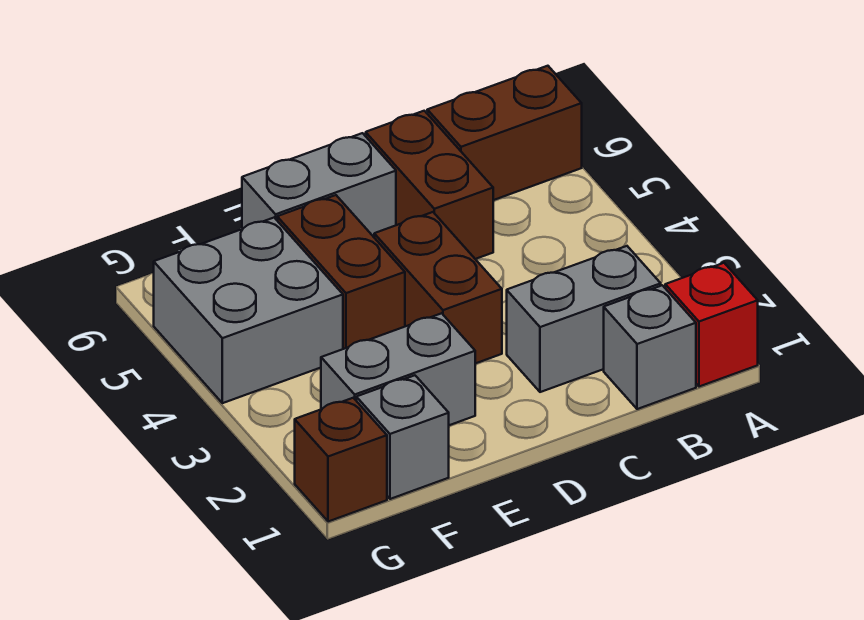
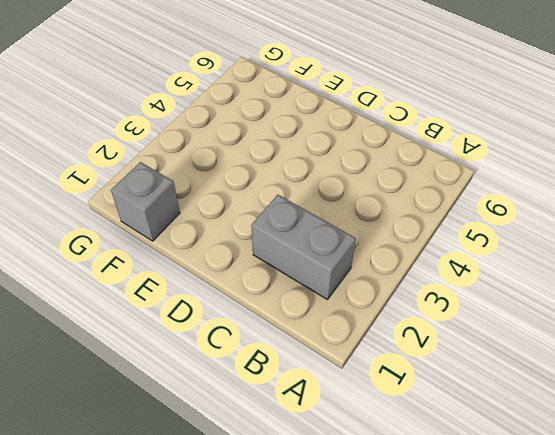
none -> red 1x1 brick [665,263,758,387]
none -> brown 1x2 brick [427,66,582,200]
none -> grey 1x1 brick [604,285,696,409]

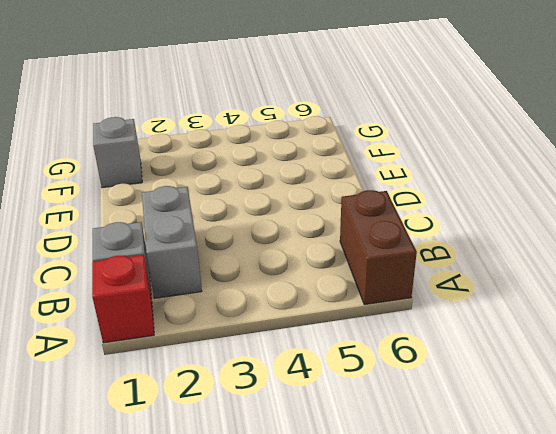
none -> brown 1x2 brick [366,111,493,259]
none -> brown 1x2 brick [374,212,502,364]
none -> grey 1x2 brick [242,133,396,237]

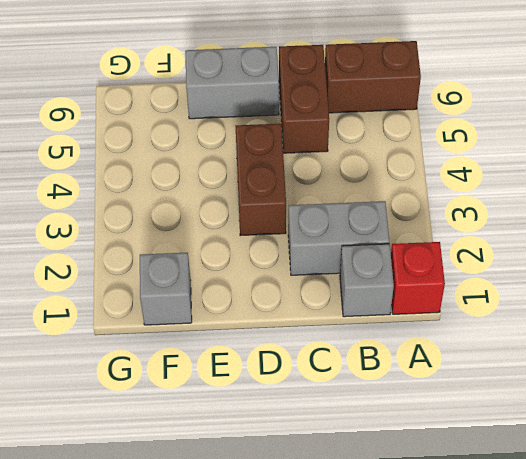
none -> grey 1x2 brick [321,313,475,425]
none -> brown 1x2 brick [277,195,405,349]
none -> grey 2x2 brick [154,218,343,403]

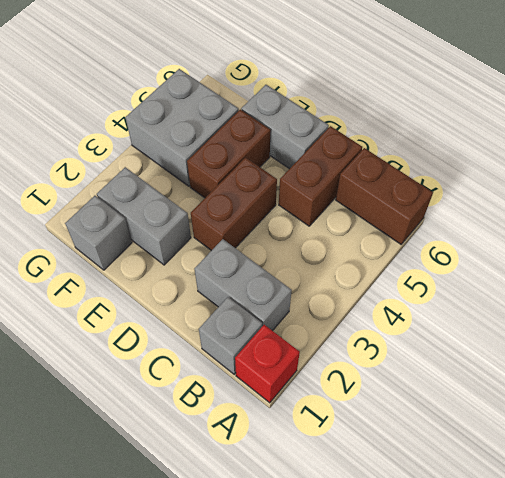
none -> brown 1x1 brick [295,398,387,522]

